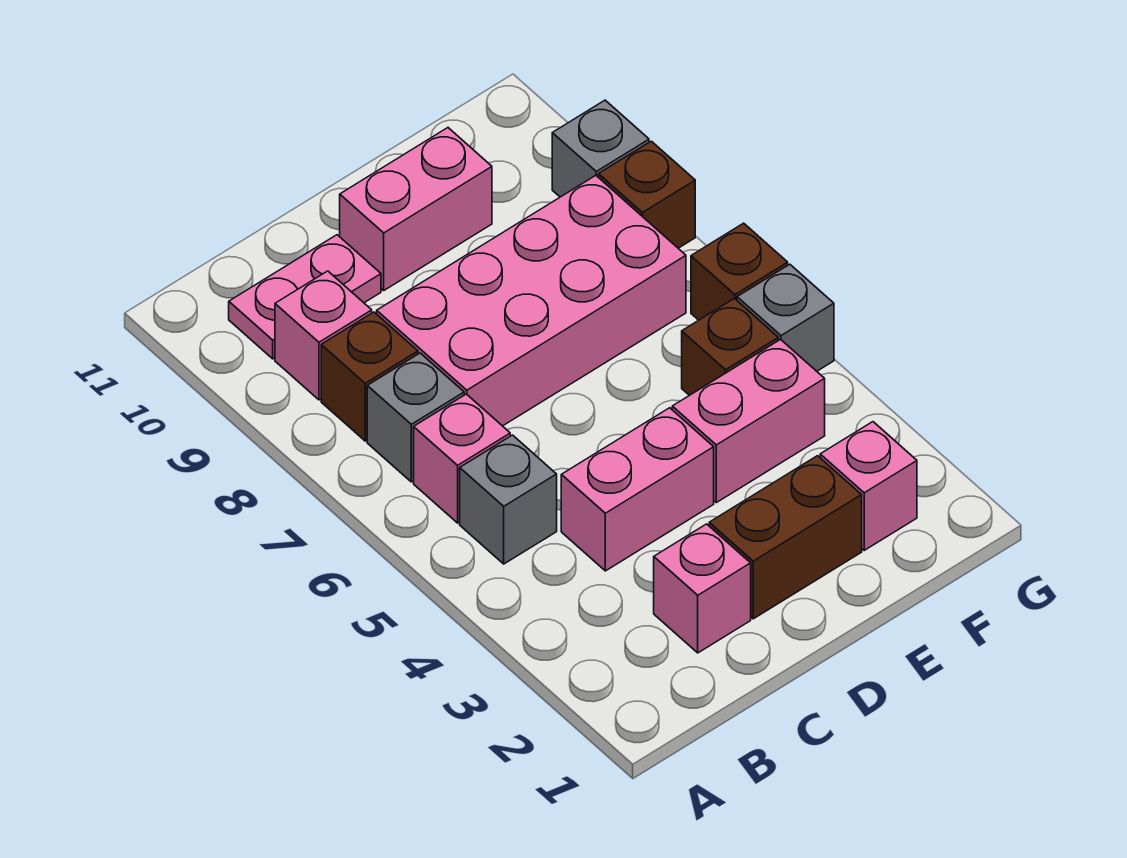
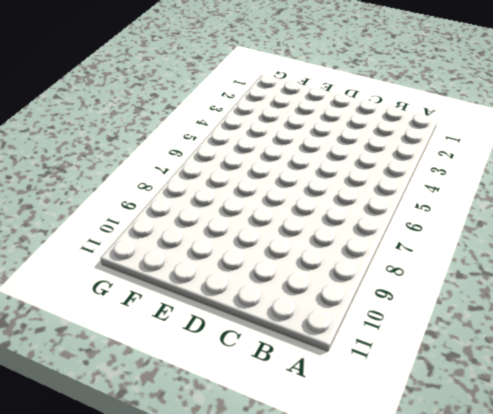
none -> grey 1x1 brick [460,435,557,564]
none -> pink 1x1 brick [414,394,510,523]
none -> grey 1x1 brick [367,353,464,482]

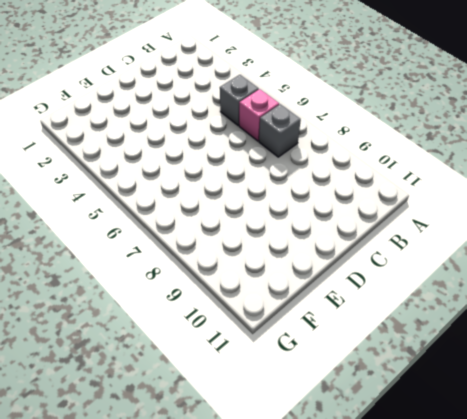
none -> brown 1x1 brick [321,312,418,441]
none -> pink 1x1 brick [275,271,372,400]
none -> pink 1x2 plate [229,235,381,359]

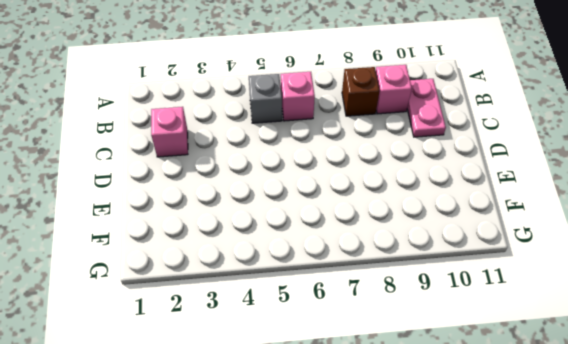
none -> grey 1x1 brick [367,353,464,482]
none -> pink 1x2 brick [561,408,714,571]
none -> pink 2x4 brick [377,175,686,426]

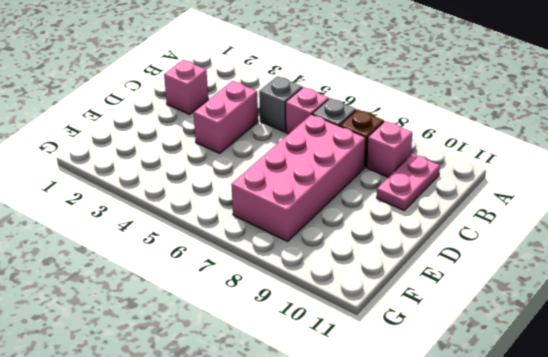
none -> brown 1x2 brick [709,456,862,619]
none -> pink 1x2 brick [340,128,492,290]
none -> pink 1x2 brick [672,340,825,503]

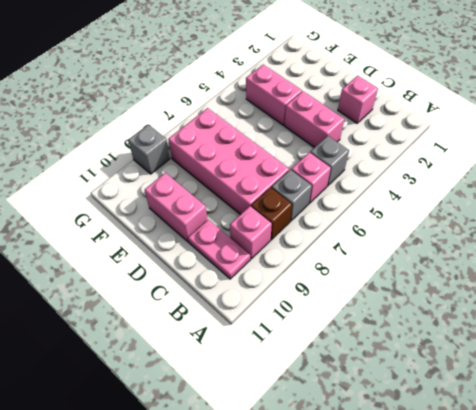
none -> brown 1x2 brick [709,456,862,619]
none -> pink 1x1 brick [820,422,917,550]
none -> brown 1x1 brick [682,298,778,395]

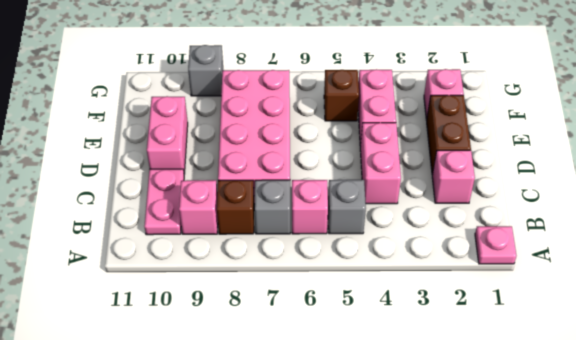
pink 1x1 plate [475,226,516,264] -> none
none -> grey 1x1 brick [737,264,834,371]
none -> brown 1x1 brick [691,223,788,320]
none -> brown 1x1 brick [599,141,695,248]

